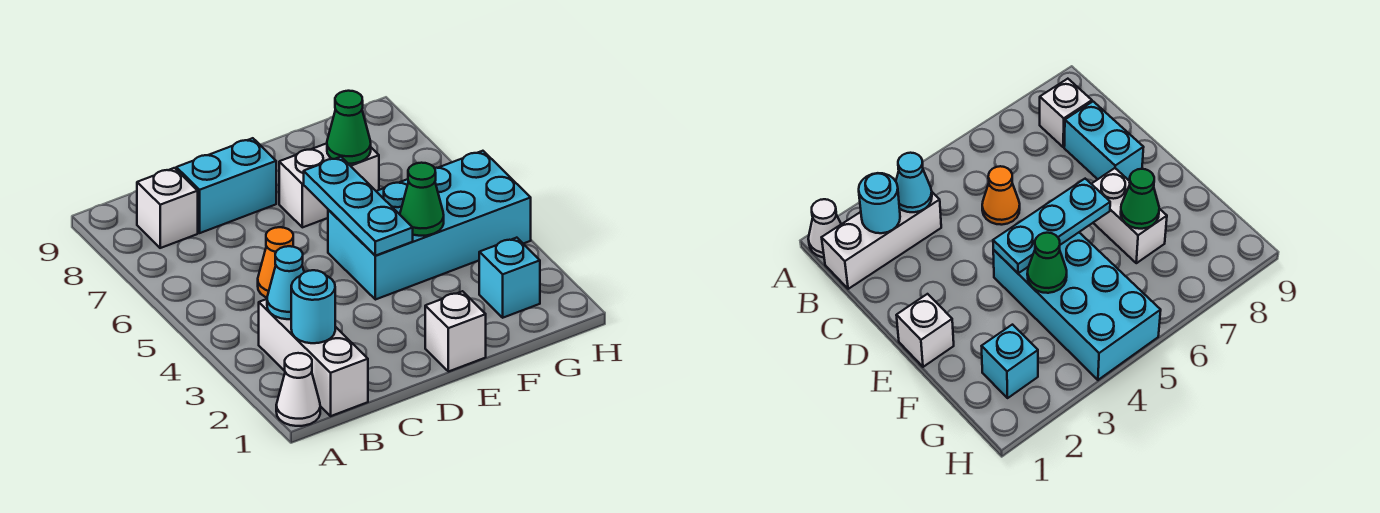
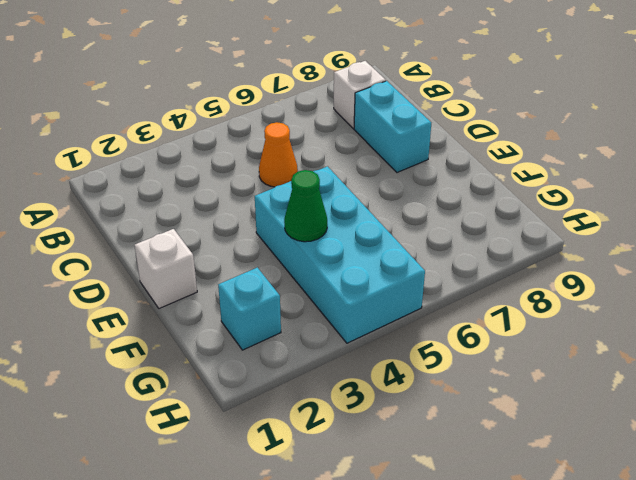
none -> white 1x1 cone [276,353,320,426]
none -> white 1x3 brick [259,299,368,416]
none -> white 1x2 brick [279,143,379,227]

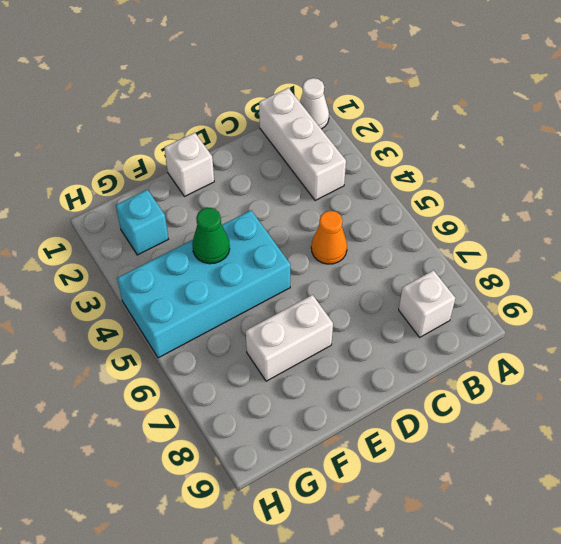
none -> cyan 1x2 brick [176,138,276,233]
none -> cyan 1x1 round brick [291,270,335,343]
none -> cyan 1x1 cone [267,246,304,319]

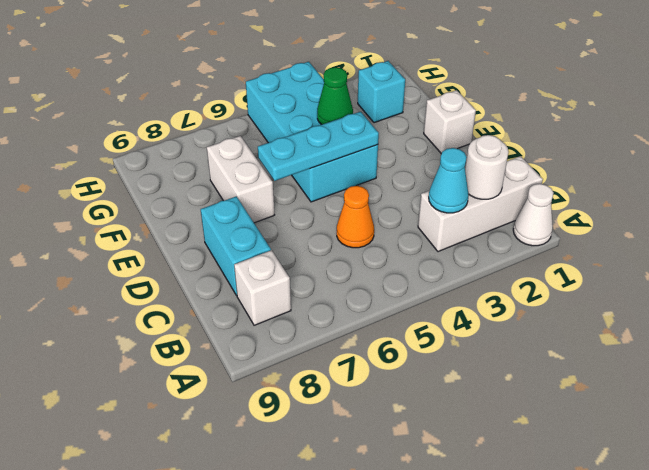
white 1x1 round brick [465,135,508,199] -> cyan 1x1 round brick [291,270,335,343]
none -> green 1x1 cone [327,91,371,164]

